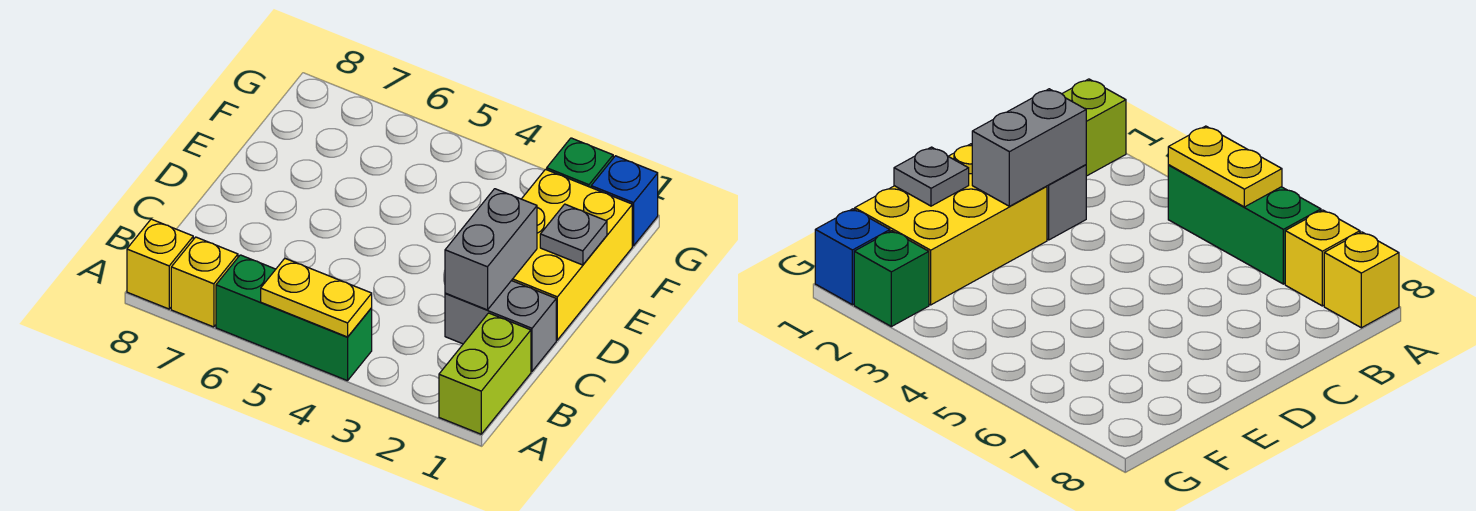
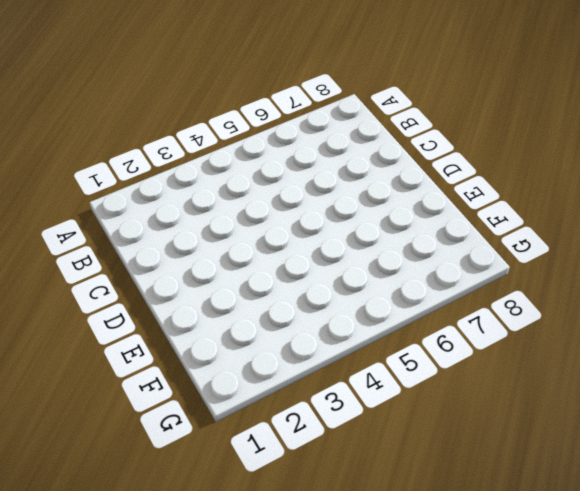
none -> lime 1x2 brick [439,313,531,434]
none -> green 1x3 brick [216,255,372,381]

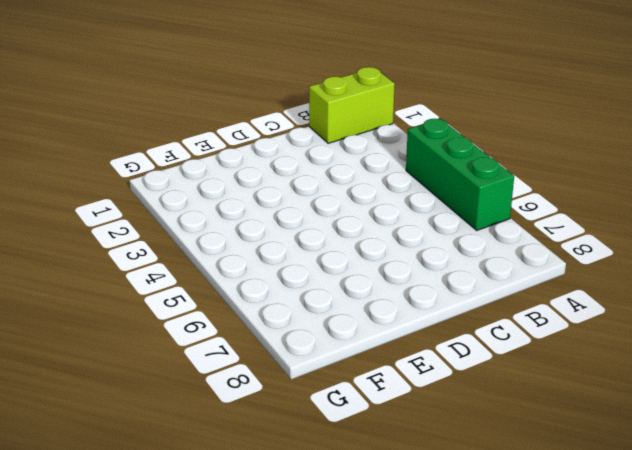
none -> yellow 1x1 brick [171,237,238,327]
none -> yellow 1x1 brick [127,219,193,309]

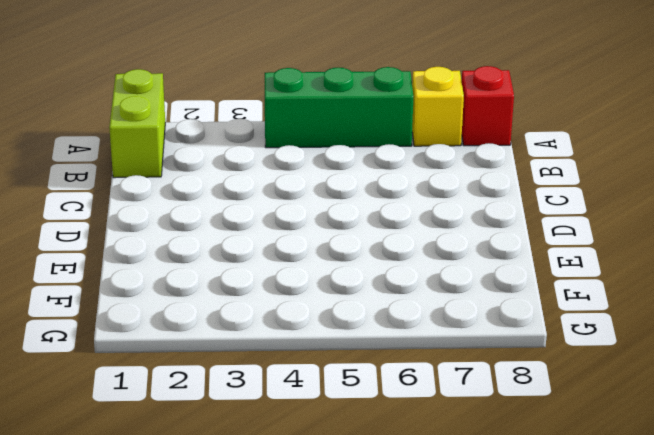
red 1x1 brick [462,66,514,146] -> yellow 1x1 brick [127,219,193,309]
none -> grey 1x2 brick [445,281,556,371]
none -> yellow 2x3 brick [511,169,632,340]

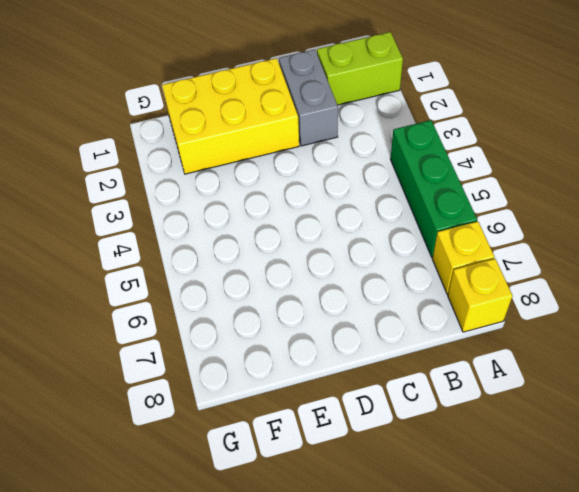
none -> blue 1x1 brick [591,156,658,246]
none -> green 1x1 brick [547,138,613,187]

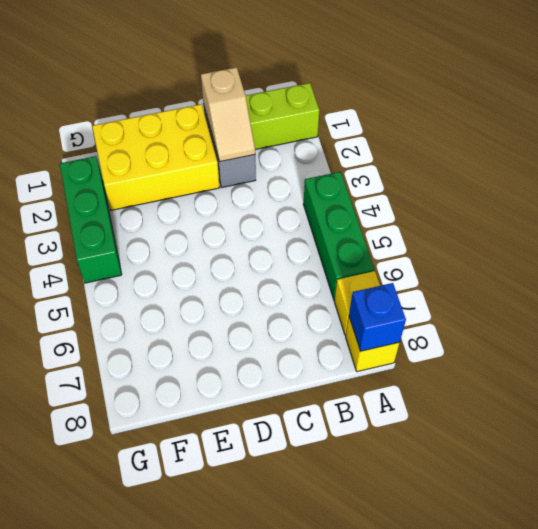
blue 1x1 brick [349,283,406,351] -> blue 1x1 brick moved to [591,156,658,246]
tan 1x2 slope [201,67,255,162] -> grey 1x2 brick [445,189,537,310]
green 1x3 brick [60,156,122,283] -> green 1x1 brick [547,138,613,187]
none -> yellow 1x2 plate [261,258,372,337]
none -> grey 1x1 plate [540,204,607,265]

